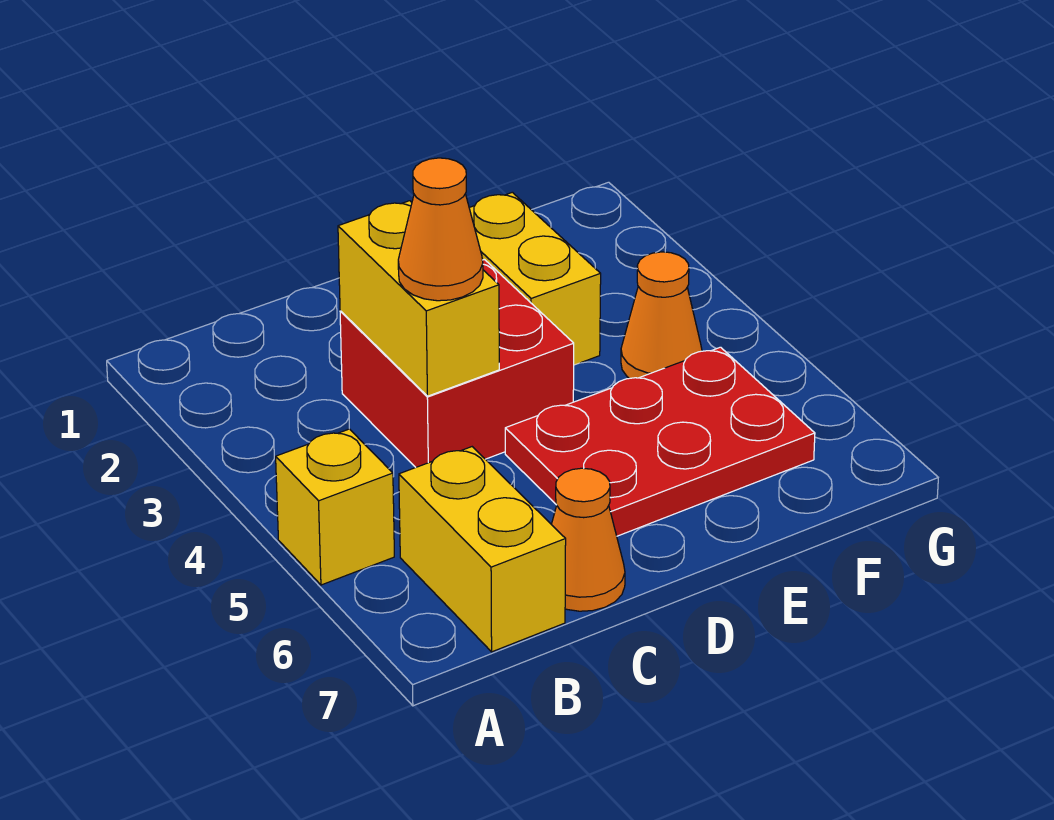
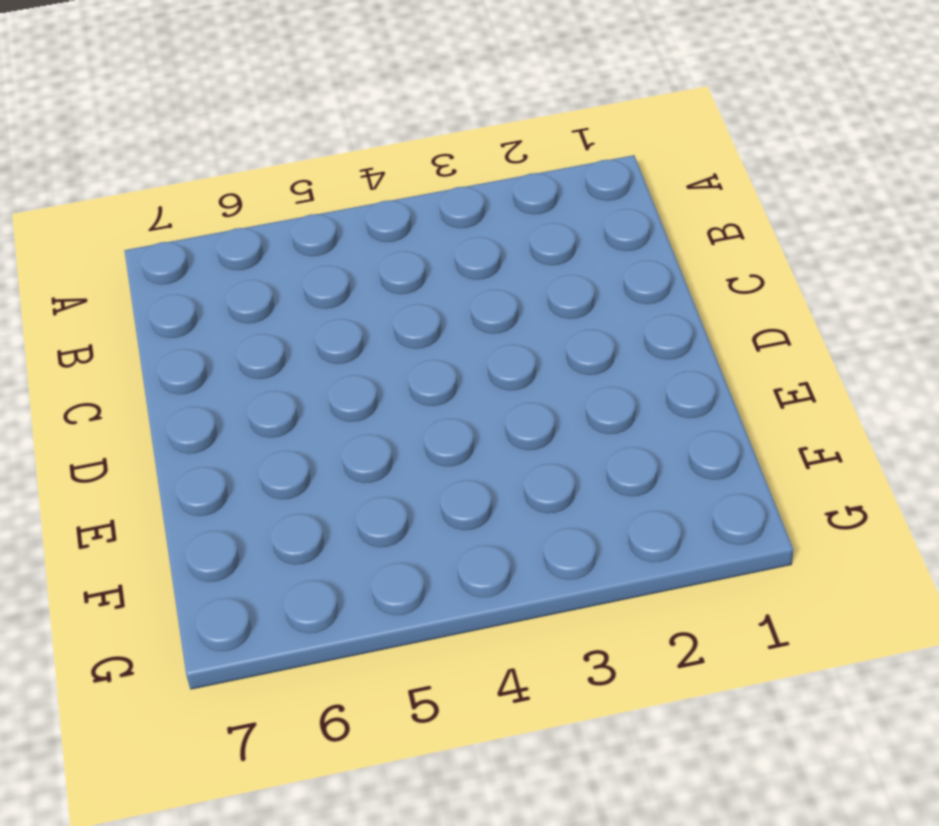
none -> yellow 1x1 brick [276,429,394,585]
none -> yellow 1x2 brick [399,447,566,652]

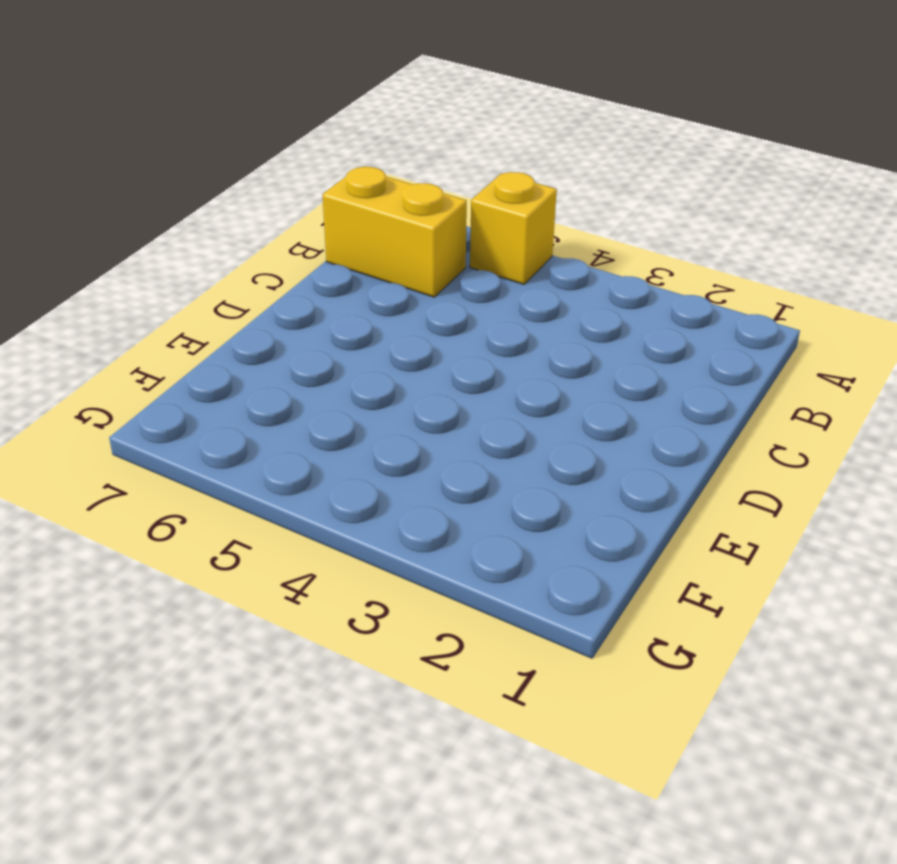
none -> red 2x2 brick [340,260,574,467]
none -> orange 1x1 cone [551,468,625,611]

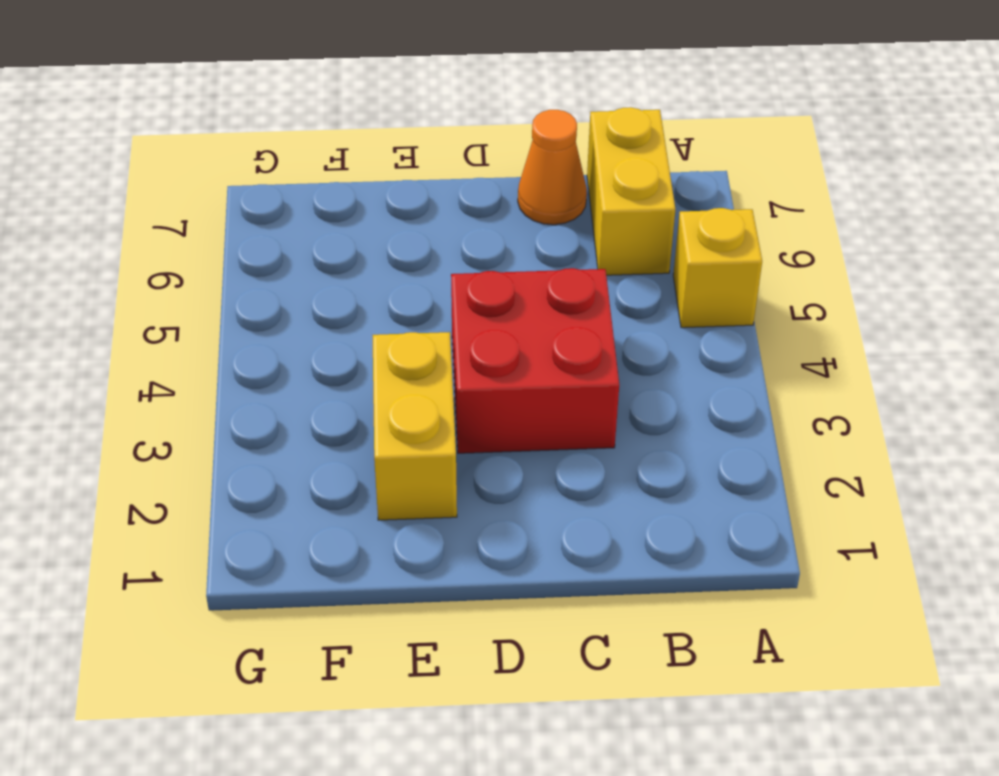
none -> red 2x3 plate [505,347,815,536]
none -> orange 1x1 cone [621,252,702,378]

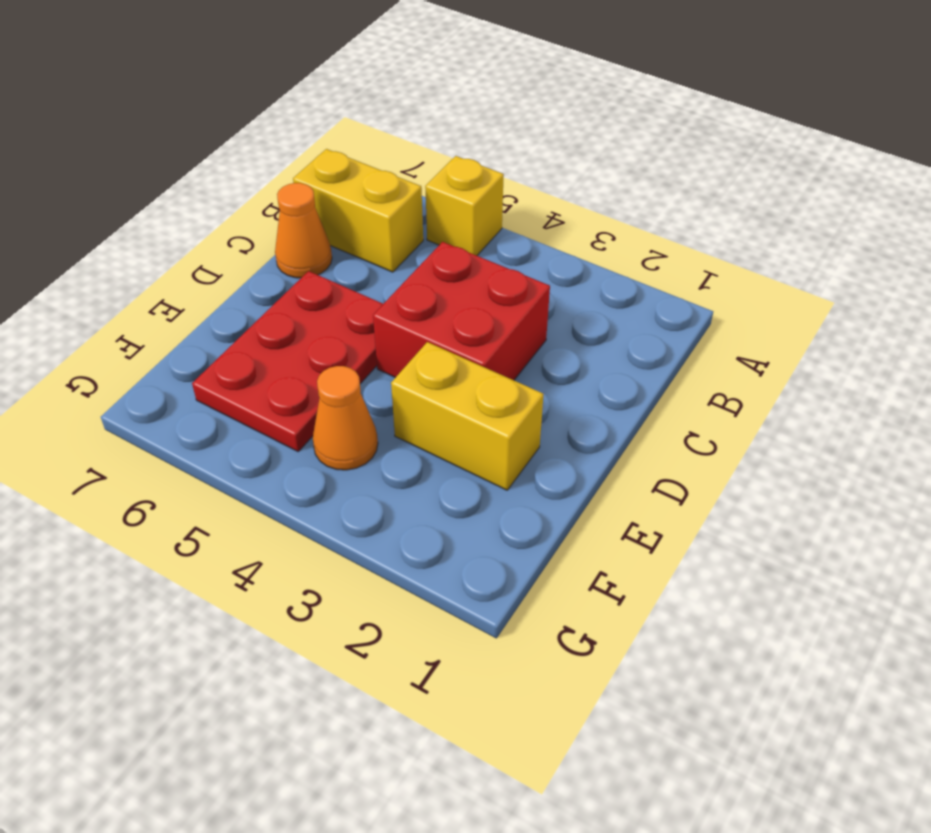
none -> yellow 1x2 brick [338,201,499,396]
none -> orange 1x1 cone [398,158,483,301]

